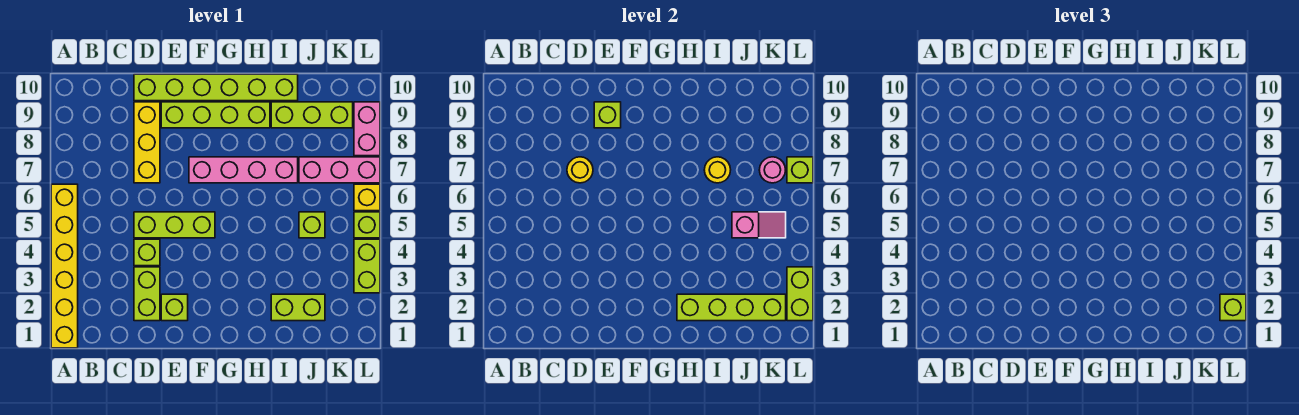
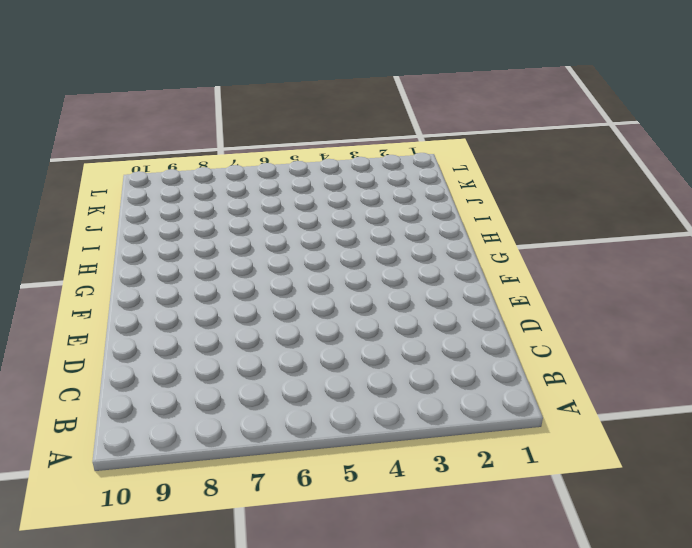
none -> yellow 1x6 brick [51,184,78,348]
none -> lime 1x2 brick [134,267,160,321]
none -> lime 1x1 brick [134,239,160,266]

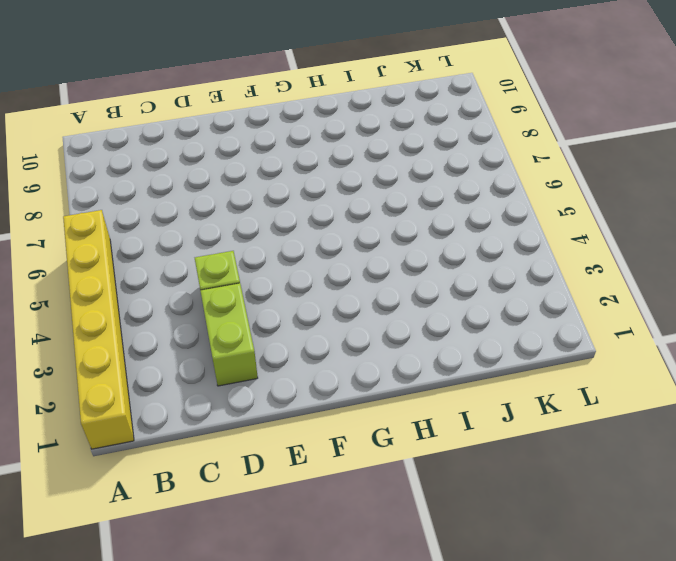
none -> lime 1x3 brick [134,212,215,238]
none -> yellow 1x3 brick [134,102,160,183]
none -> lime 1x6 brick [134,74,298,101]

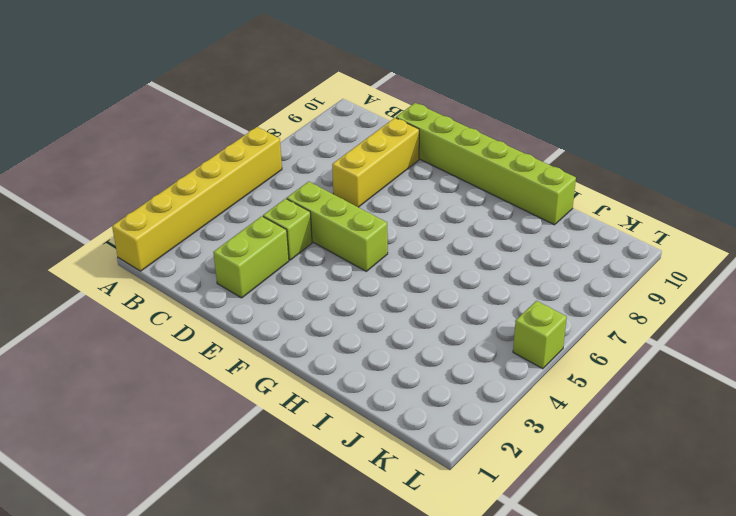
none -> lime 1x1 brick [161,294,188,321]
none -> lime 1x4 brick [161,102,270,128]
none -> pink 1x4 brick [189,157,298,183]

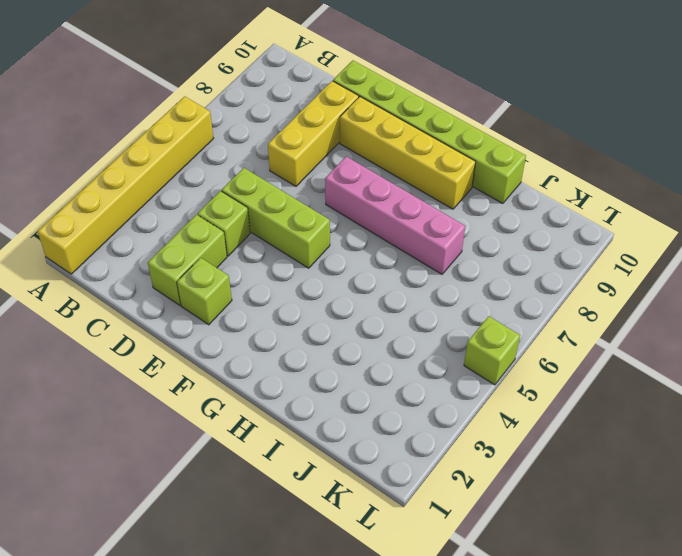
yellow 1x4 brick [340,97,476,209] -> lime 1x4 brick [161,102,270,128]
none -> lime 1x2 brick [271,294,325,321]
none -> lime 1x3 brick [271,102,353,128]
none -> lime 1x1 brick [299,212,325,238]

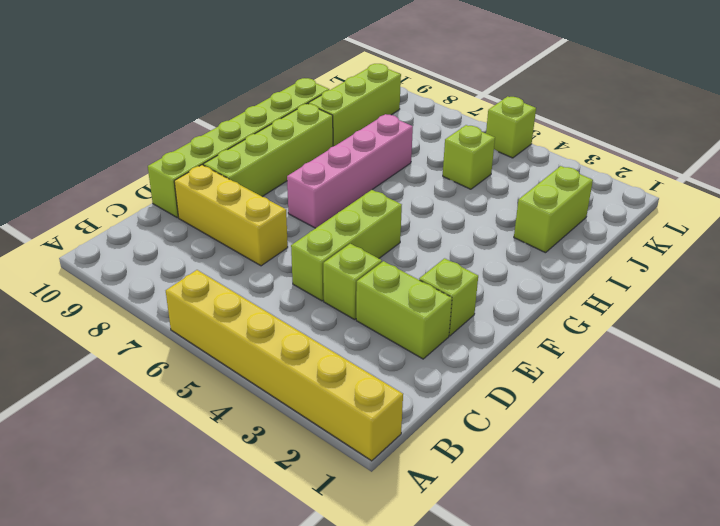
none -> pink 1x3 brick [299,157,380,183]
none -> lime 1x2 brick [354,239,380,293]
none -> yellow 1x1 brick [354,184,380,211]

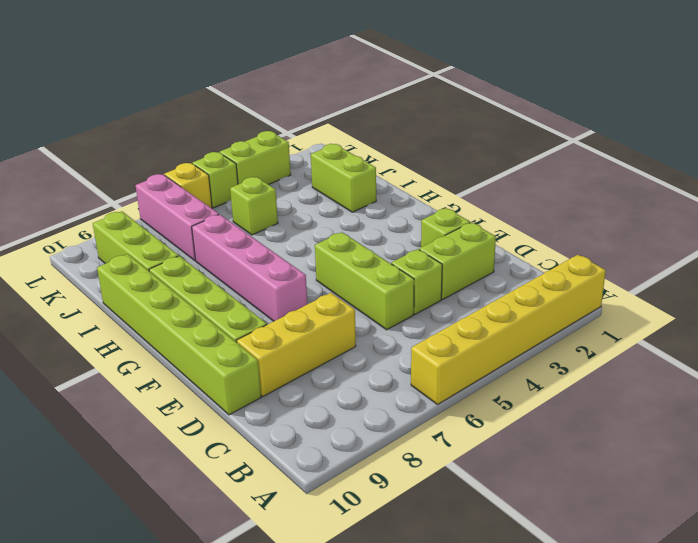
none -> pink 1x2 brick [354,102,380,156]
none -> yellow 1x1 round brick [567,157,593,183]
none -> lime 1x1 brick [594,102,621,128]

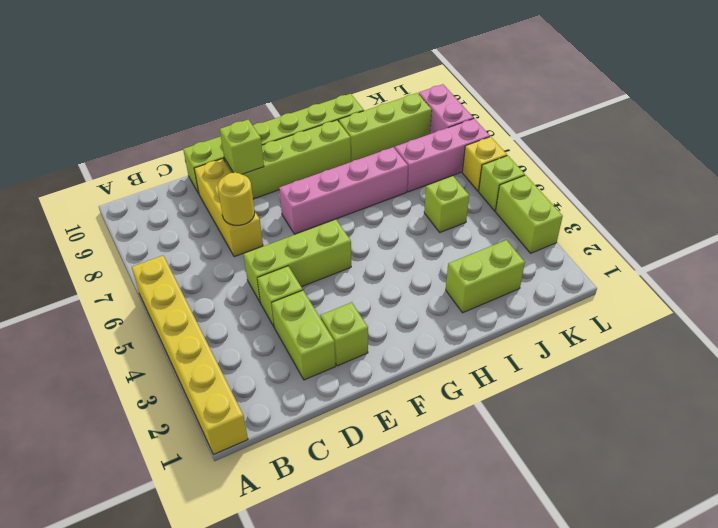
none -> lime 1x4 brick [677,294,786,321]
none -> yellow 1x1 round brick [704,157,731,183]
none -> pink 1x2 slope [732,212,786,238]

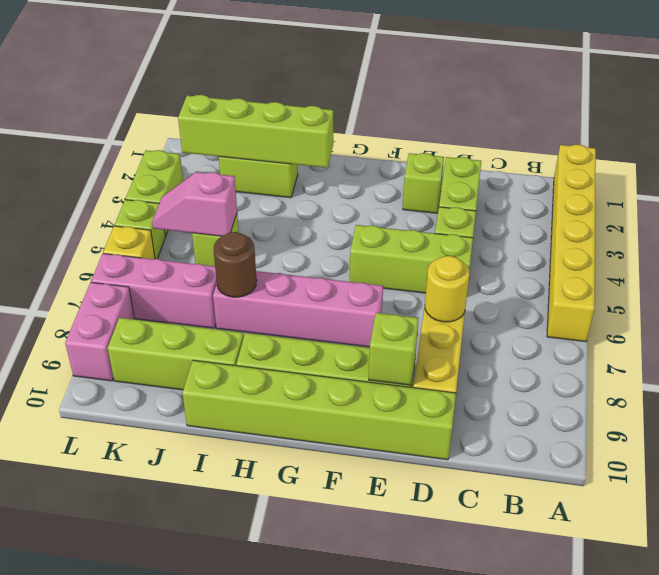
brown 1x1 round brick [214,232,257,297] -> yellow 1x1 round brick [704,157,731,183]
none -> pink 1x1 round brick [759,157,785,183]
none -> lime 1x2 brick [787,267,813,321]
none -> lime 1x1 brick [787,157,813,183]

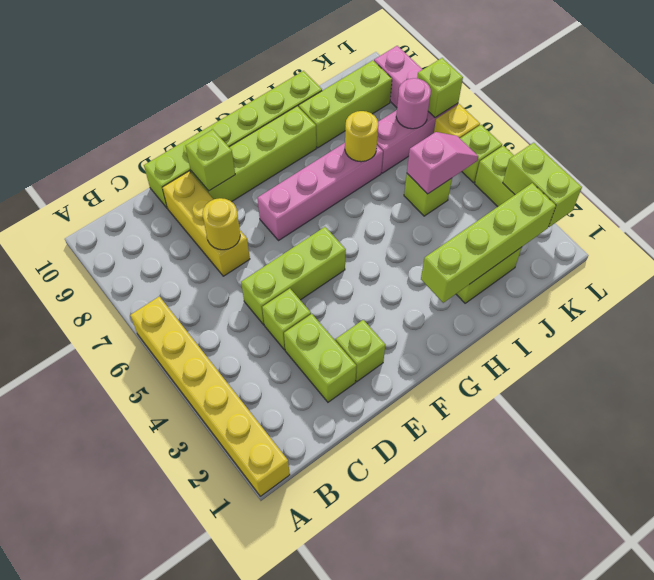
none -> lime 1x1 brick [1220,294,1246,321]

